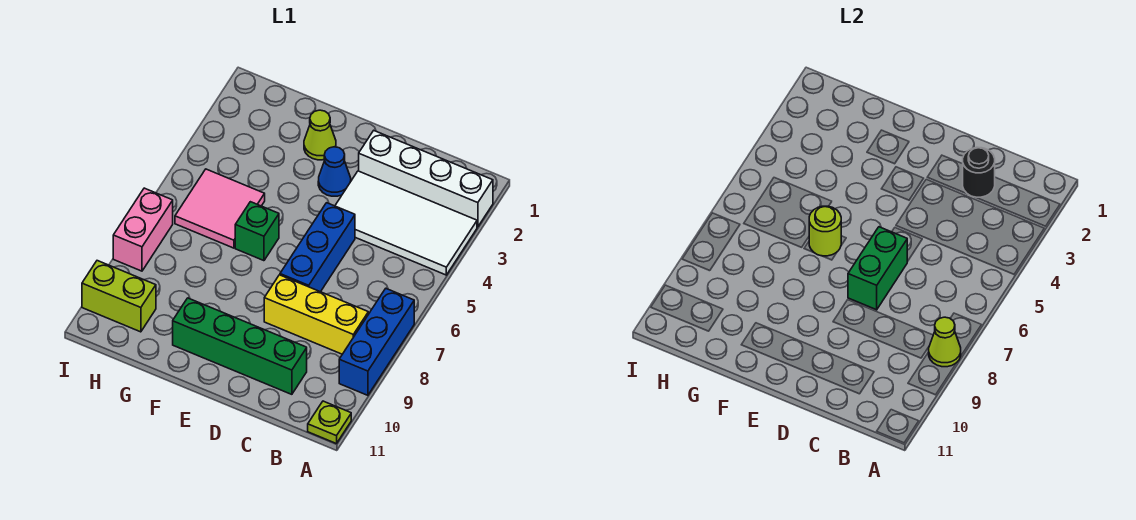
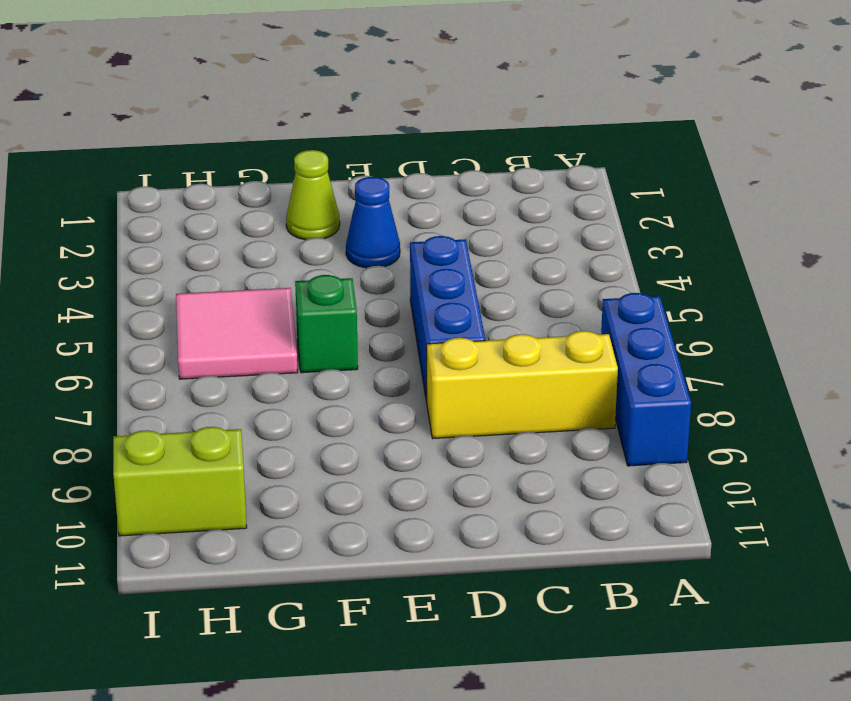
none -> white 1x4 brick [359,131,493,227]
none -> white 2x4 tile [335,171,477,275]
none -> lime 1x1 plate [308,401,351,444]

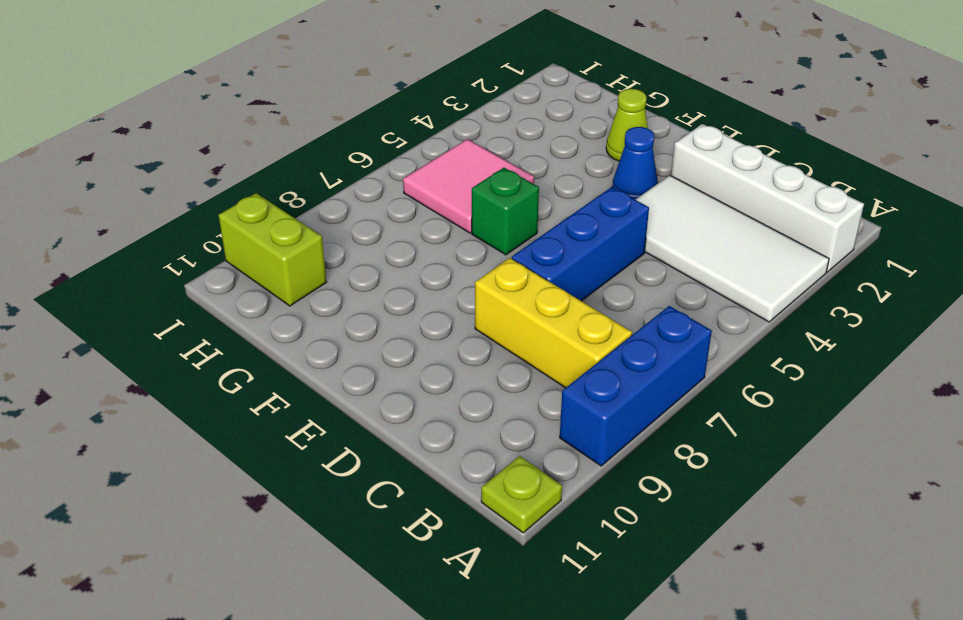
none -> green 1x4 brick [173,298,307,394]
none -> pink 1x2 brick [113,188,173,271]
none -> lime 1x1 cone [929,317,961,367]

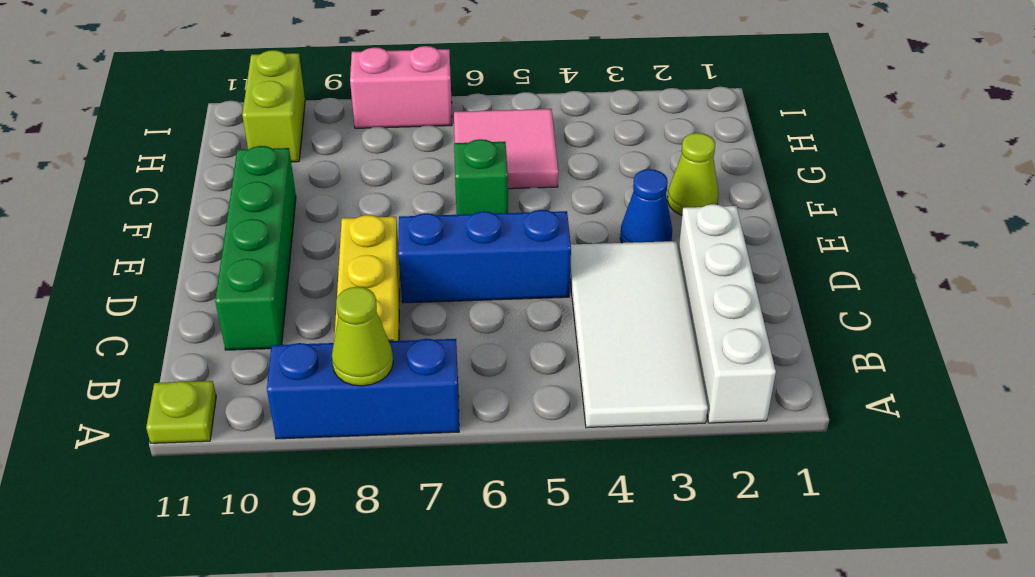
none -> black 1x1 round brick [963,147,995,197]
none -> green 1x2 brick [848,227,907,310]
none -> lime 1x1 round brick [809,206,841,256]

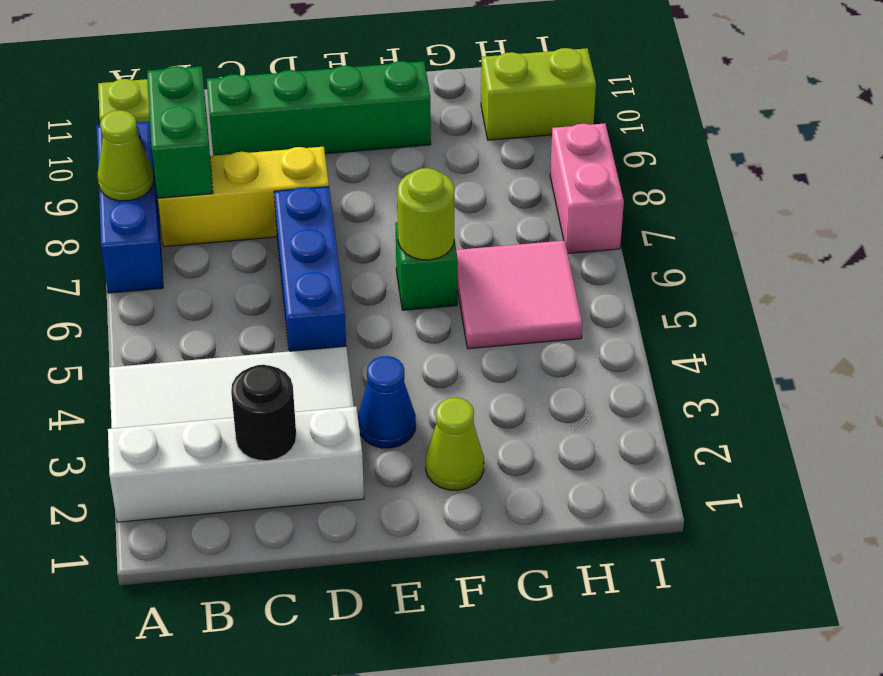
green 1x2 brick [147,66,213,198] -> green 1x2 brick moved to [848,227,907,310]

